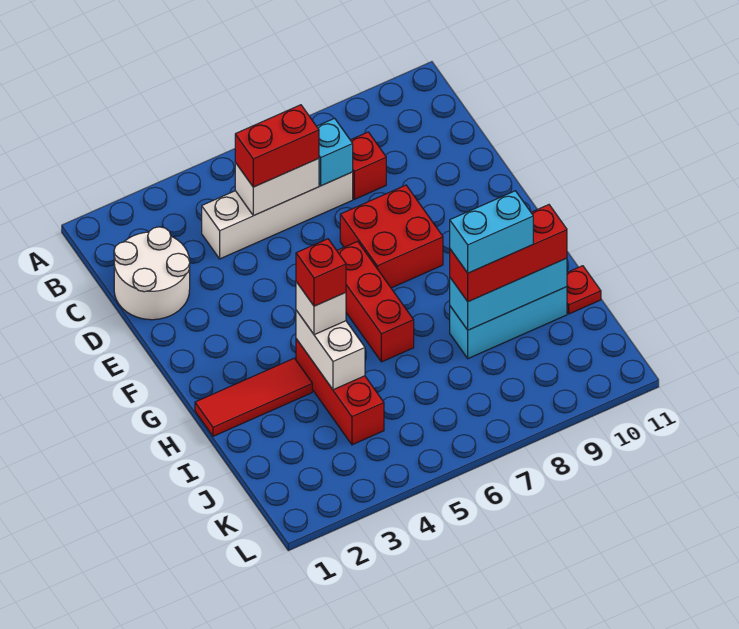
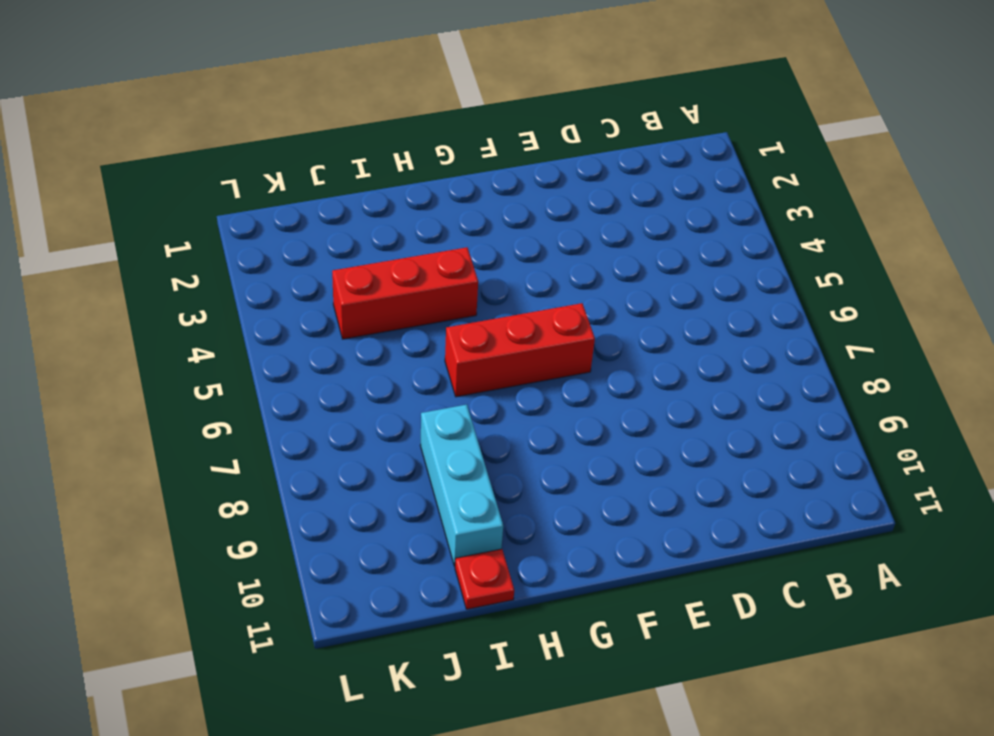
none -> white 2x2 round brick [114,227,190,320]
none -> white 1x4 brick [202,172,353,259]
none -> red 1x1 brick [351,132,386,199]

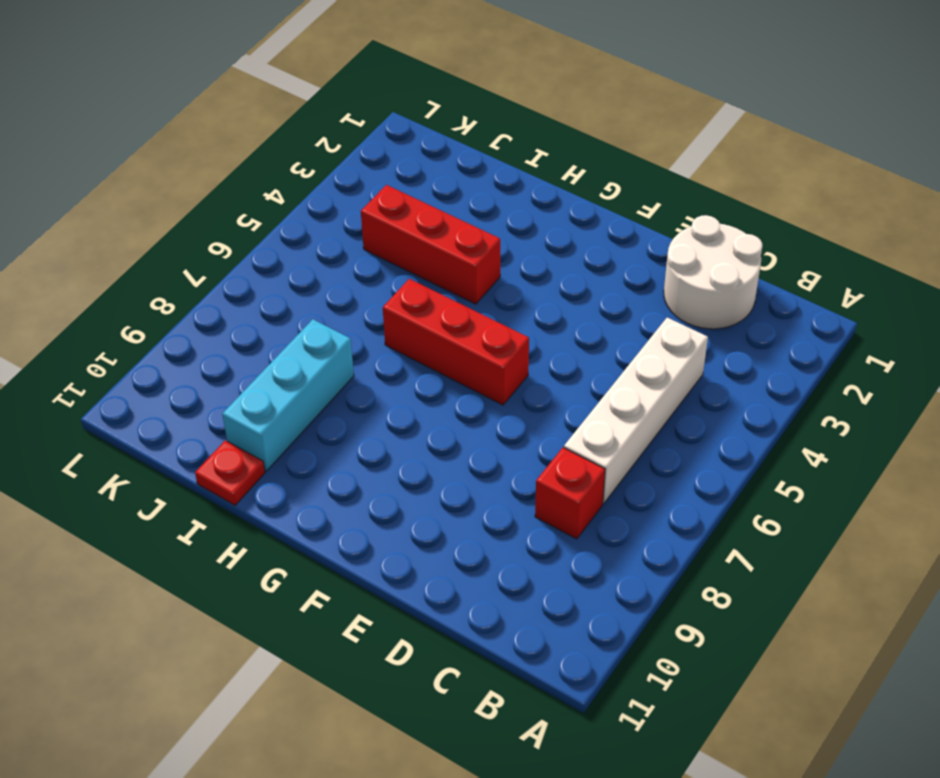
none -> red 2x2 brick [340,185,443,288]
none -> red 1x3 tile [195,358,312,436]
none -> white 1x2 brick [235,159,319,216]

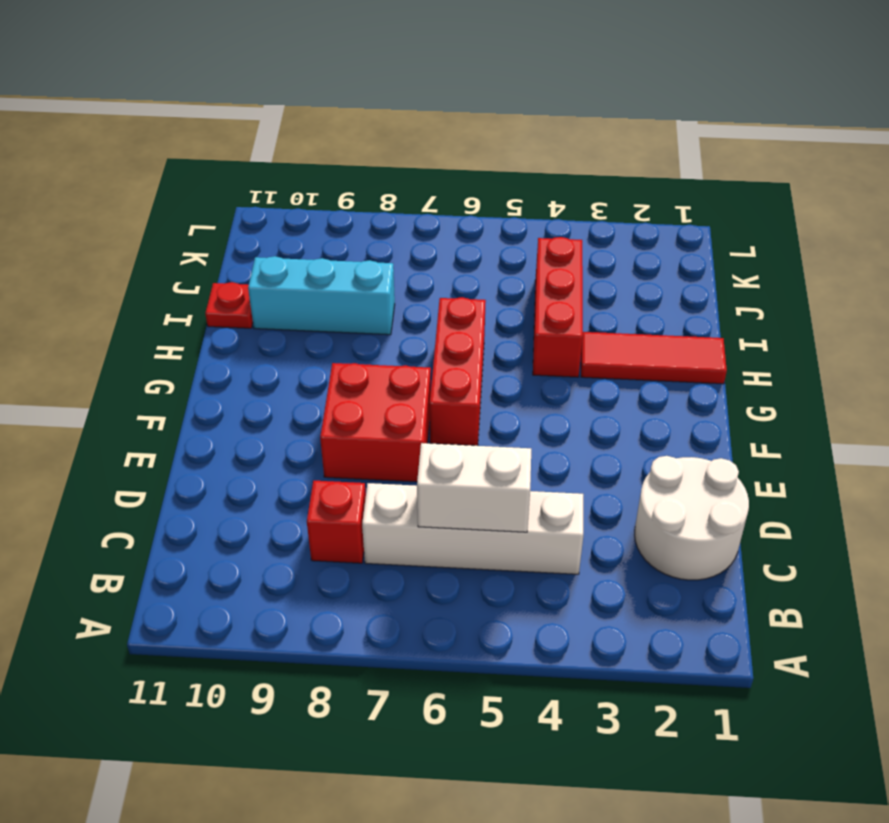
none -> cyan 1x1 brick [317,118,353,186]
none -> white 1x2 brick [296,310,365,390]
none -> cyan 1x3 brick [450,258,567,330]

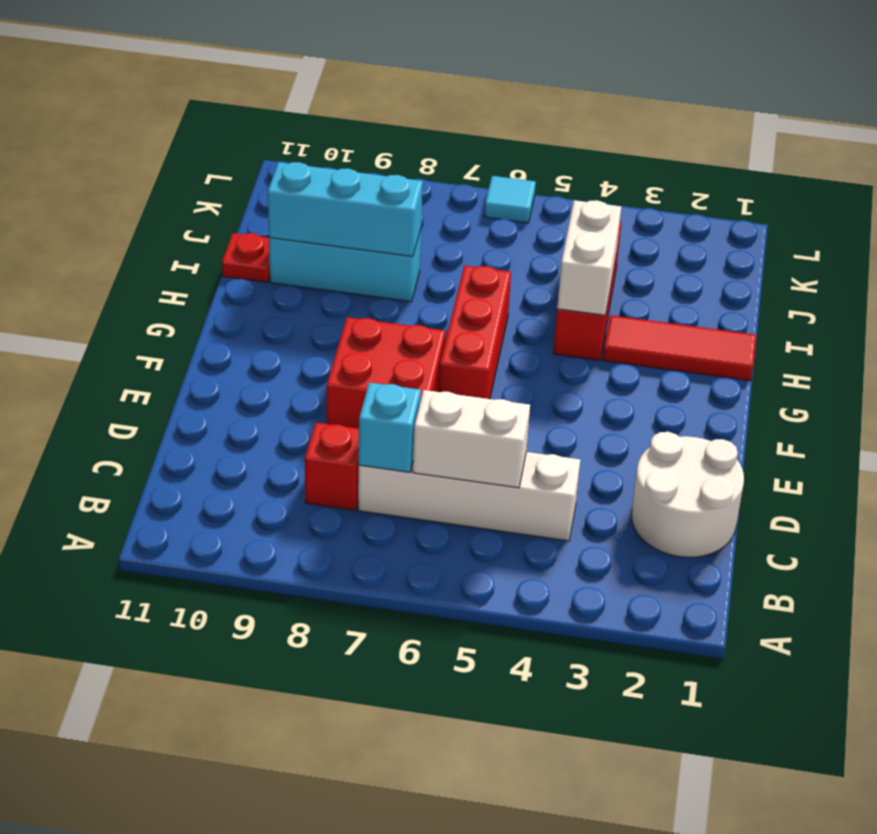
cyan 1x1 tile [484,176,536,223] -> none
none -> red 1x2 brick [235,105,319,187]
none -> white 1x1 brick [296,282,346,335]
none -> red 1x3 brick [450,205,567,302]

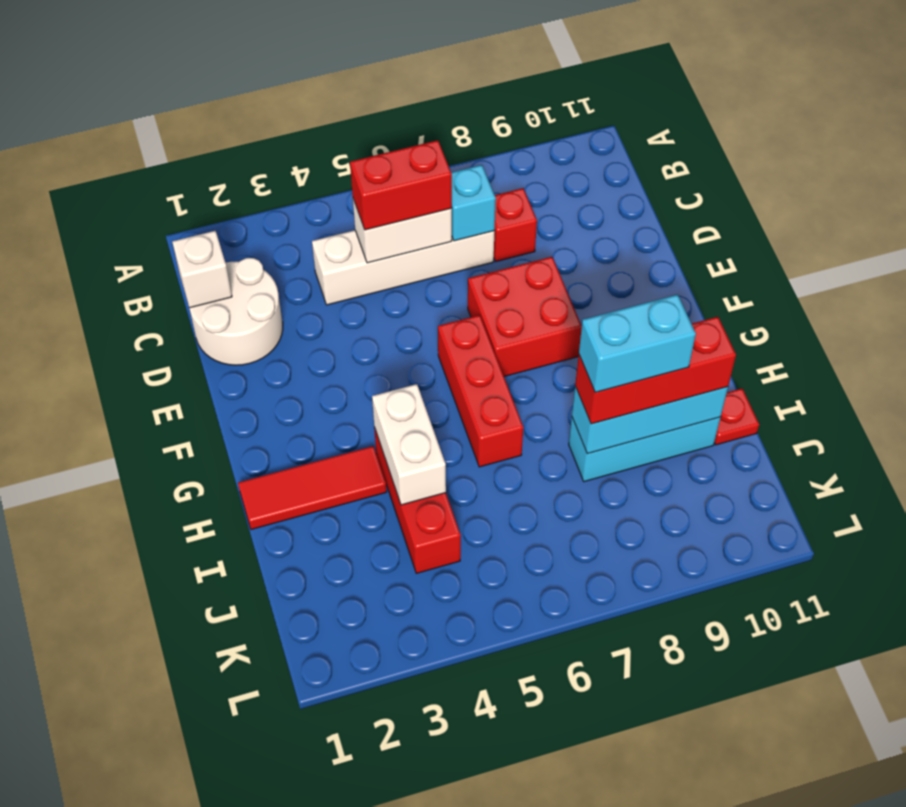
white 1x1 brick [172,231,232,308] -> white 1x1 brick moved to [296,282,346,335]
none -> red 1x1 brick [296,239,346,306]

